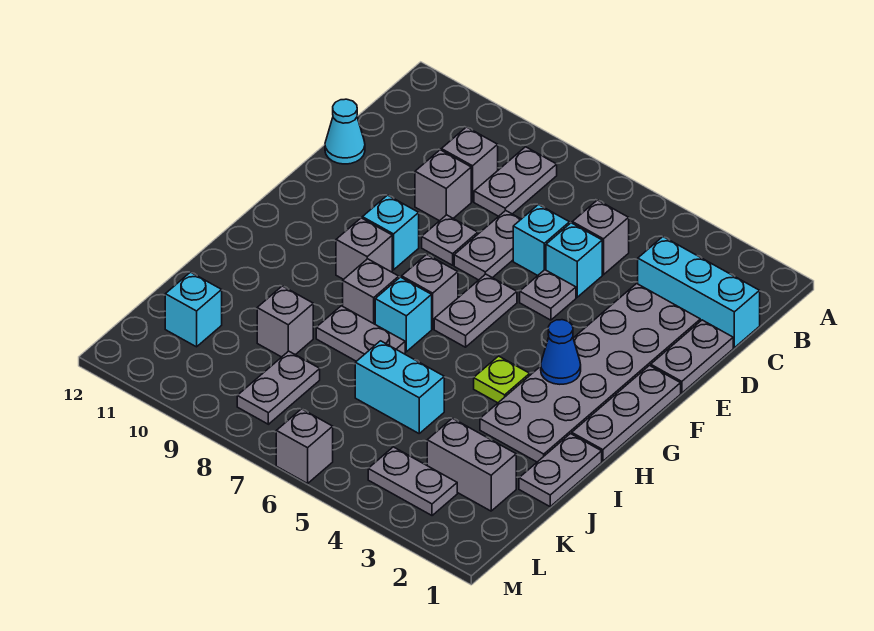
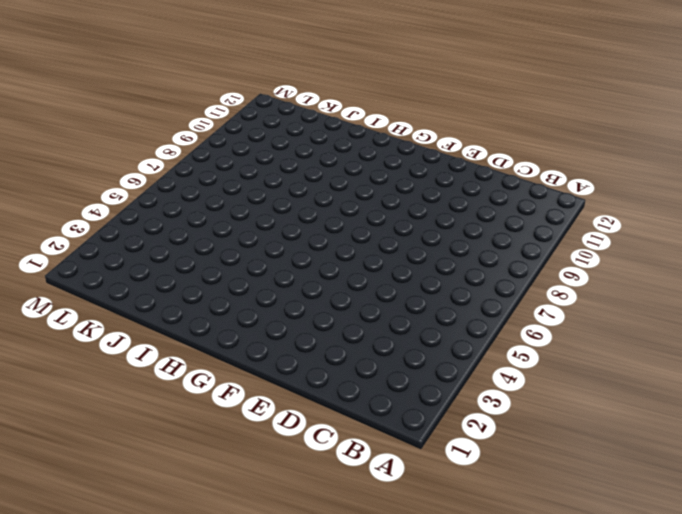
none -> grey 1x2 plate [474,147,557,216]
none -> cyan 1x3 brick [638,237,760,348]
none -> grey 1x1 brick [572,200,629,275]
none -> grey 1x1 brick [441,127,498,202]

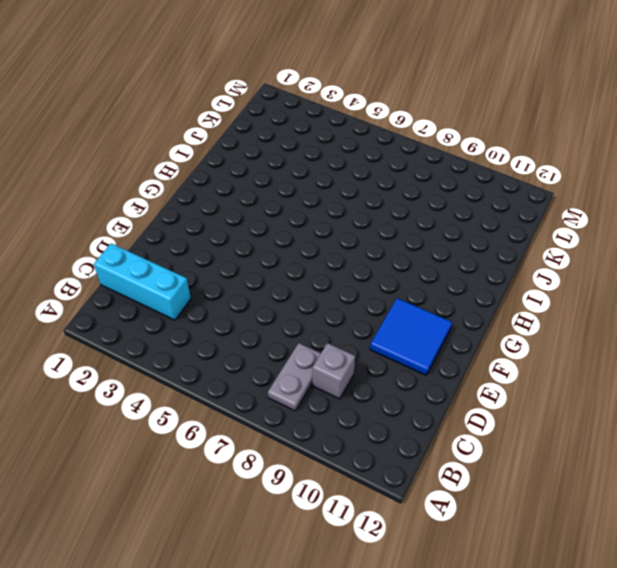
blue 2x2 tile [370,298,452,375] -> none
none -> grey 1x1 brick [572,200,629,275]
none -> grey 1x2 plate [651,320,733,393]
none -> grey 2x6 plate [480,284,700,462]
none -> cyan 1x1 brick [546,223,602,297]

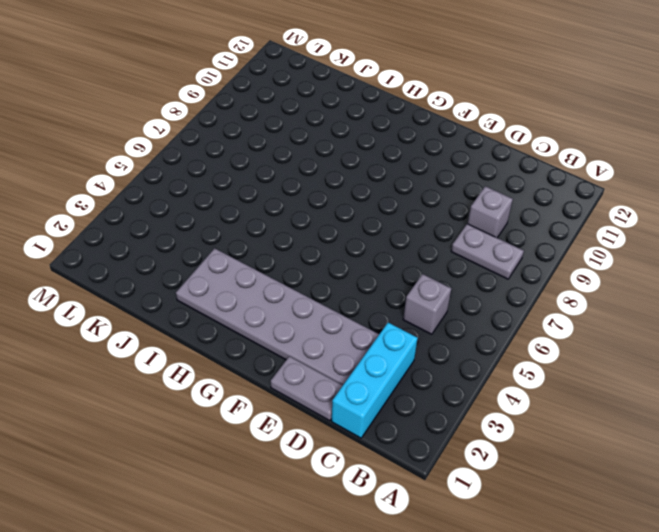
none -> cyan 1x1 brick [546,223,602,297]
none -> cyan 1x1 brick [513,205,570,275]
none -> grey 1x2 plate [454,210,521,280]
none -> grey 1x1 brick [415,150,471,221]

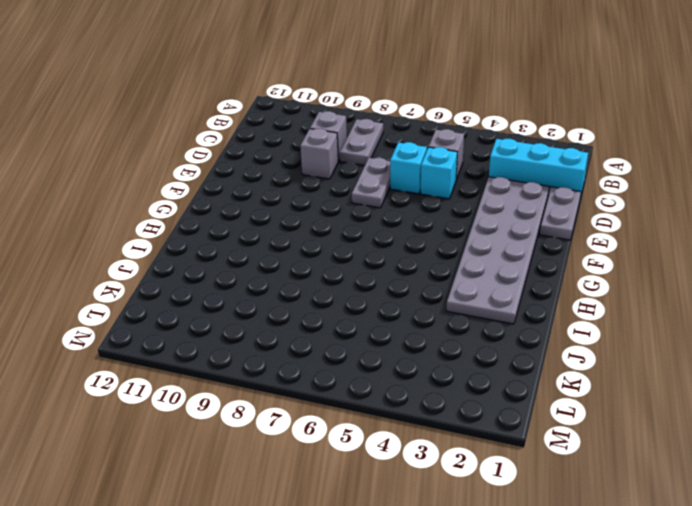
none -> cyan 1x1 cone [325,99,365,164]
none -> grey 1x1 plate [520,270,576,320]
none -> grey 1x1 plate [422,215,478,265]
none -> grey 1x3 plate [572,366,681,461]

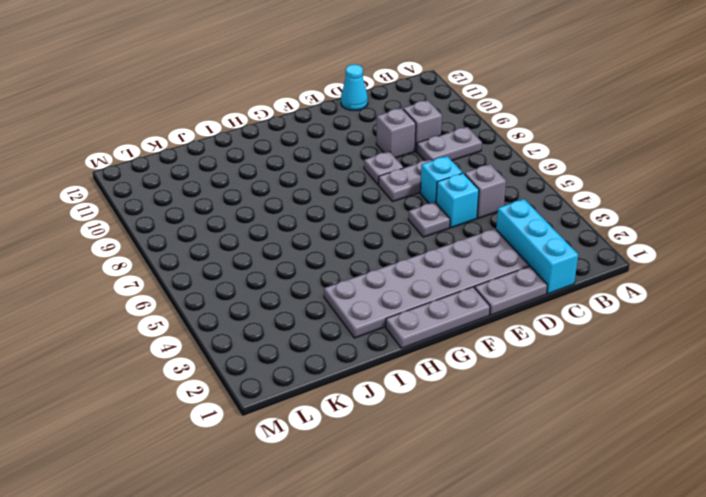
none -> grey 1x2 plate [434,274,517,347]
none -> cyan 1x1 brick [362,195,419,270]
none -> grey 1x1 brick [402,254,458,329]
none -> grey 1x1 brick [336,218,392,279]

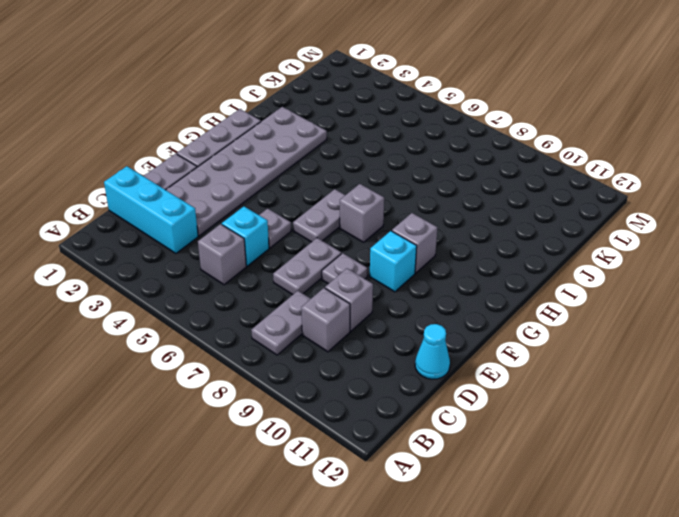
none -> cyan 1x1 brick [513,205,570,275]
none -> lime 1x1 plate [474,356,530,403]
none -> cyan 1x1 brick [375,277,432,352]
none -> grey 1x1 brick [343,259,399,324]

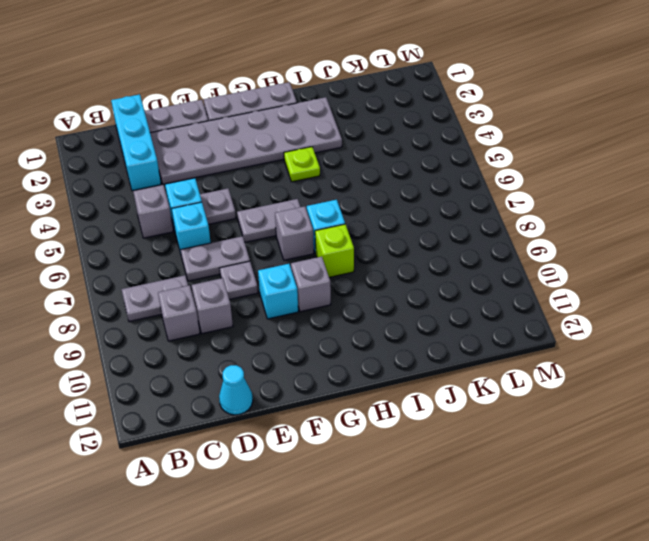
lime 1x1 brick [315,224,354,277] -> grey 1x1 brick [343,259,399,324]
none -> grey 1x2 plate [519,434,602,507]
none -> grey 1x2 plate [316,306,405,361]
none -> cyan 1x2 brick [355,341,444,433]
none -> grey 1x1 brick [257,286,313,357]

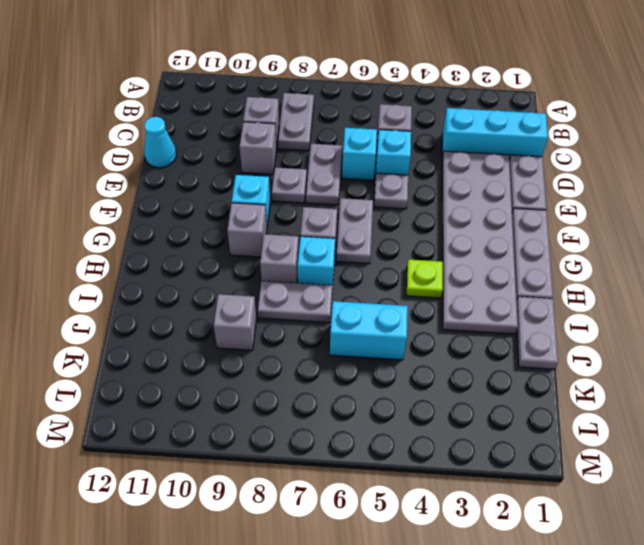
none -> grey 1x2 brick [427,418,516,511]
none -> grey 1x2 plate [237,351,320,424]
none -> cyan 1x1 brick [165,272,222,347]
none -> grey 1x2 plate [368,447,457,516]

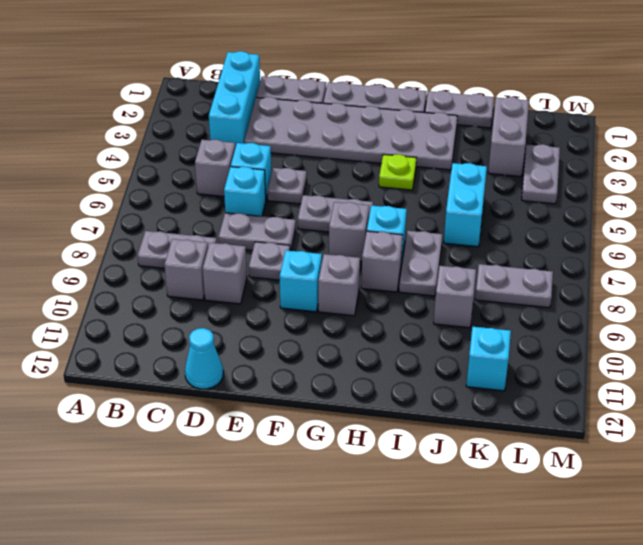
none -> grey 1x1 brick [276,409,333,484]
none -> blue 1x1 cone [541,320,581,384]

